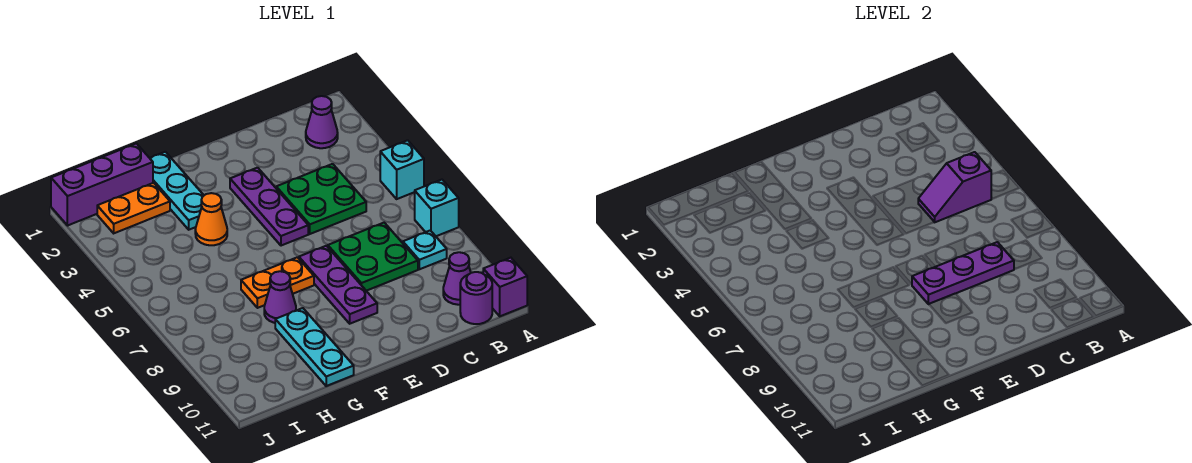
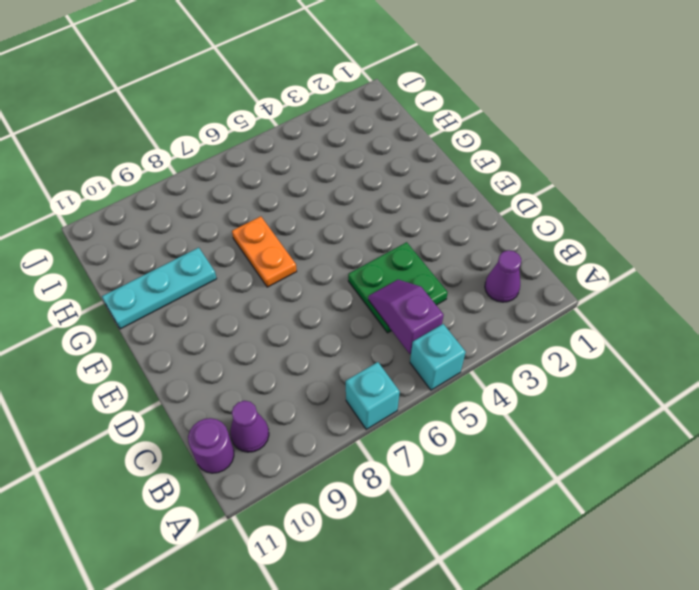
none -> purple 1x1 brick [483,258,527,316]
none -> cyan 1x1 plate [403,230,447,269]
none -> green 2x2 plate [328,223,418,291]

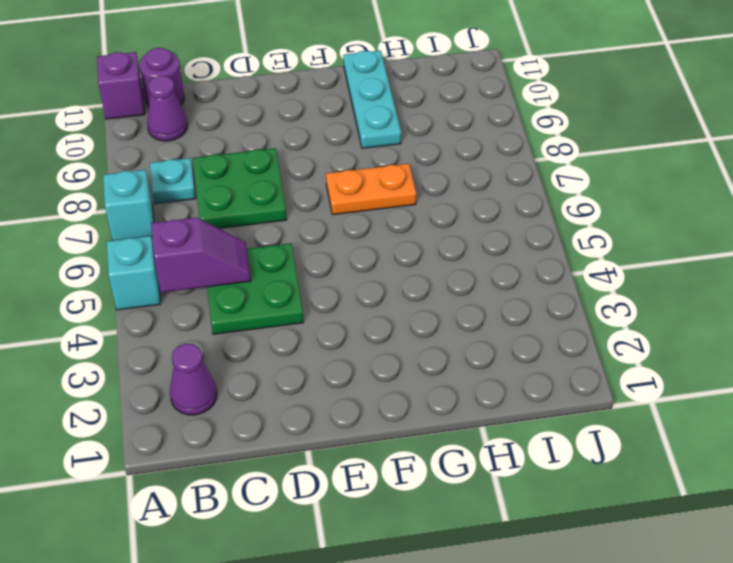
none -> purple 1x3 plate [230,168,308,246]
none -> purple 1x3 plate [299,246,377,324]
none -> cyan 1x3 plate [150,152,204,230]

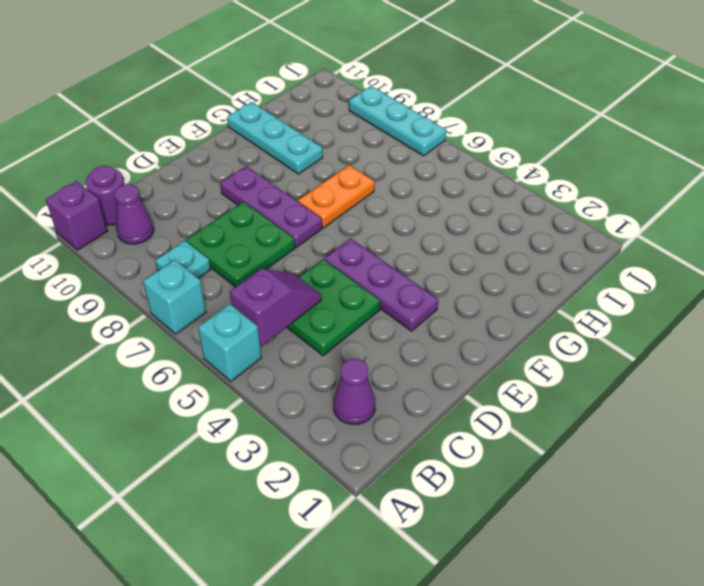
cyan 1x3 plate [349,86,446,156] -> cyan 1x3 plate moved to [150,152,204,230]
none -> orange 1x1 cone [195,193,227,245]
none -> purple 1x1 cone [264,271,296,323]
none -> purple 1x3 brick [51,143,153,226]

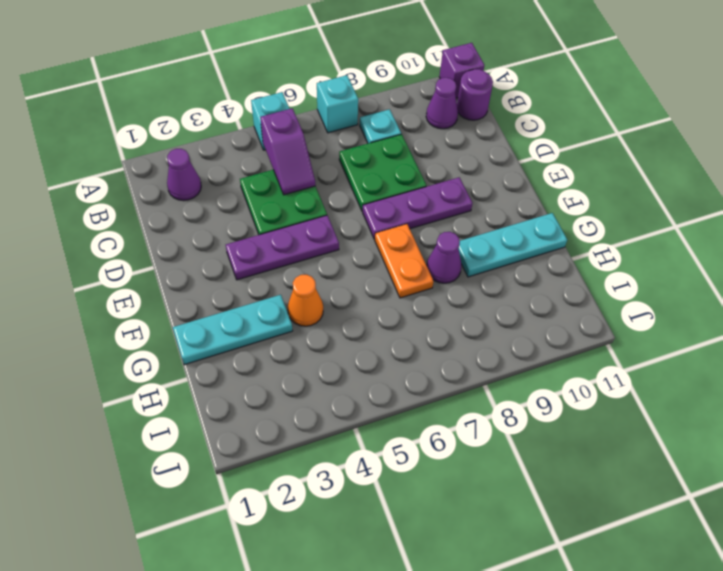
none -> purple 1x3 brick [51,143,153,226]
none -> orange 1x2 plate [97,183,170,233]
none -> purple 1x3 plate [912,242,1014,304]

